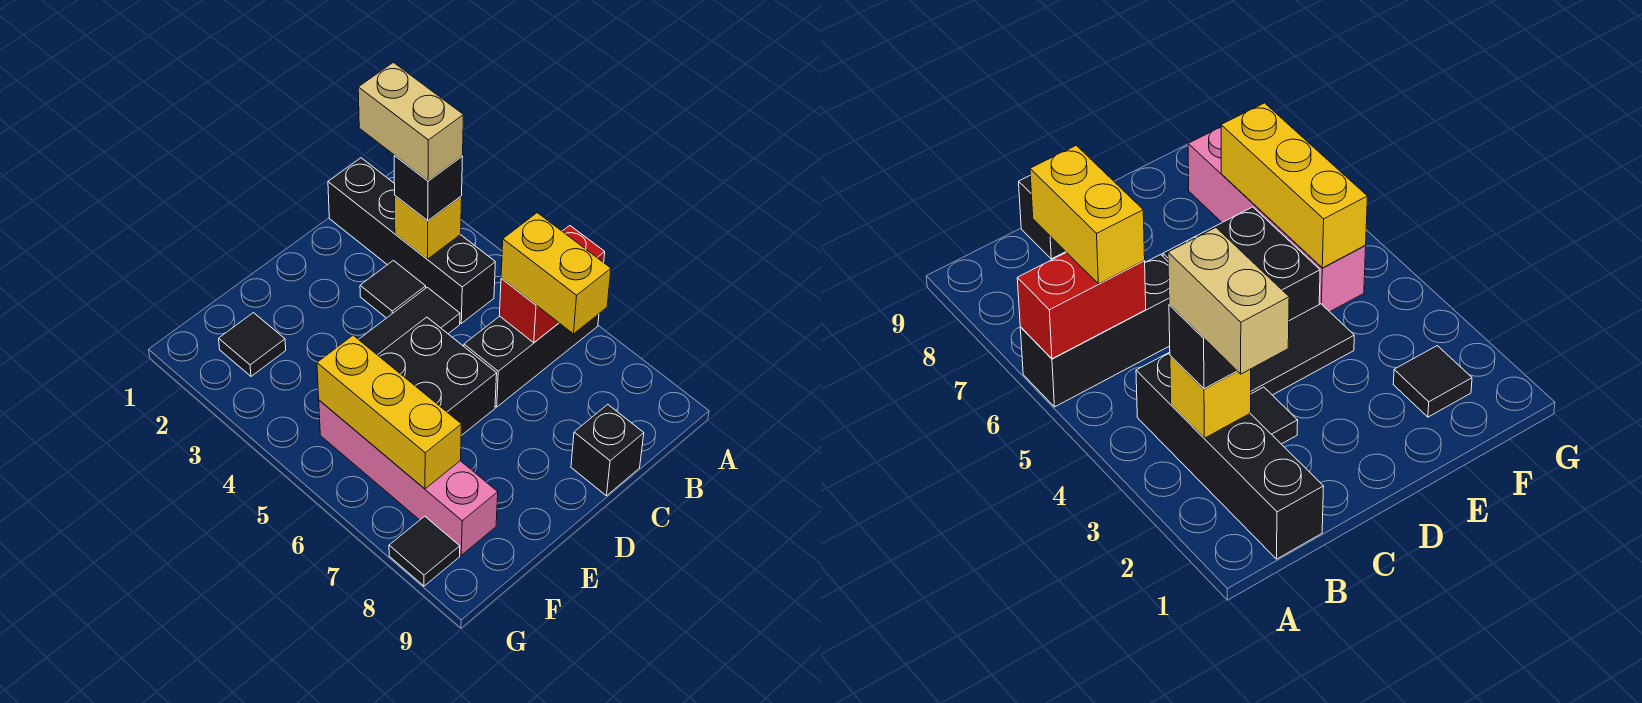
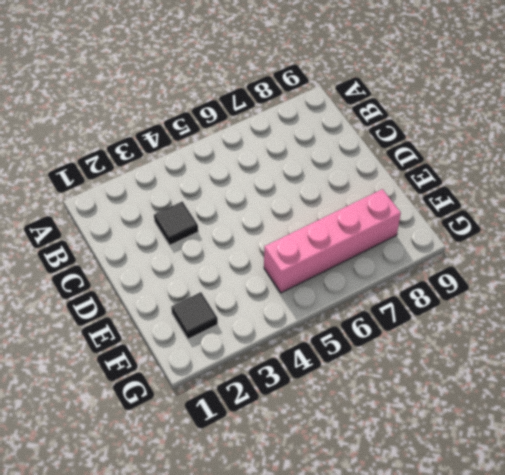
none -> black 1x3 brick [464,314,599,407]
none -> black 1x4 brick [328,158,495,323]
none -> black 1x3 tile [359,287,460,355]

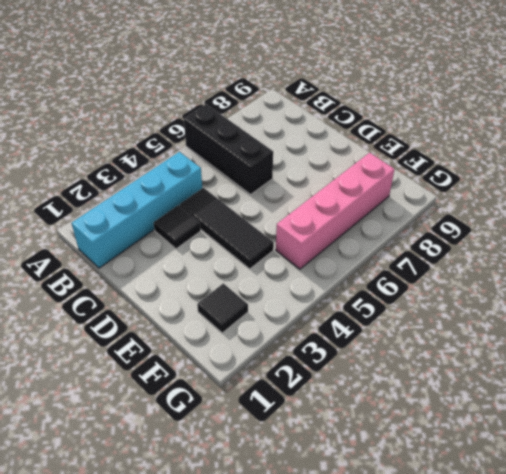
cyan 1x4 brick [72,152,202,268] -> black 1x4 brick [328,158,495,323]
none -> black 1x1 brick [571,404,644,496]
none -> black 2x2 brick [378,317,497,436]
none -> black 1x1 tile [389,516,460,586]

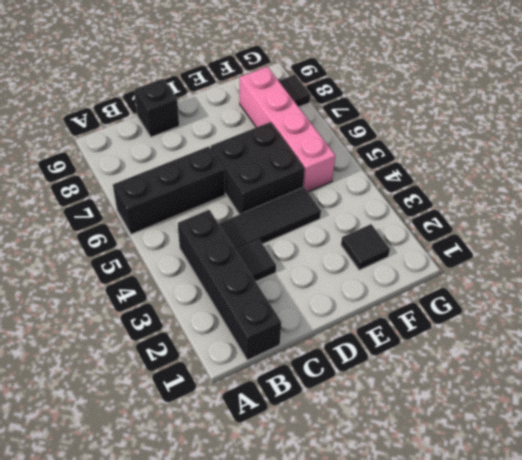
none -> red 1x2 brick [499,226,605,343]
none -> yellow 1x1 brick [395,196,462,259]
none -> yellow 1x3 brick [317,335,461,489]

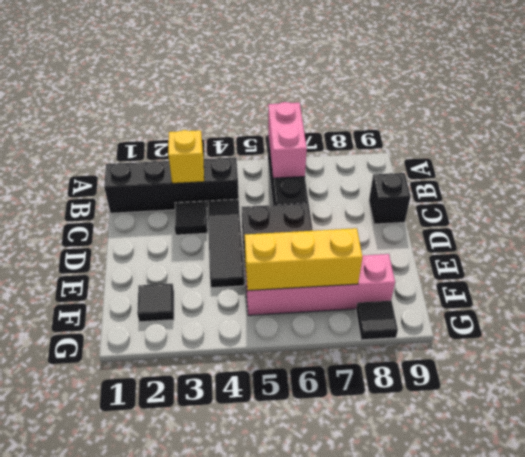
pink 1x2 brick [268,102,307,178] -> red 1x2 brick [499,226,605,343]
none -> black 1x1 brick [394,155,463,221]
none -> yellow 1x2 brick [501,213,611,334]
none -> tan 1x2 brick [358,62,464,181]

